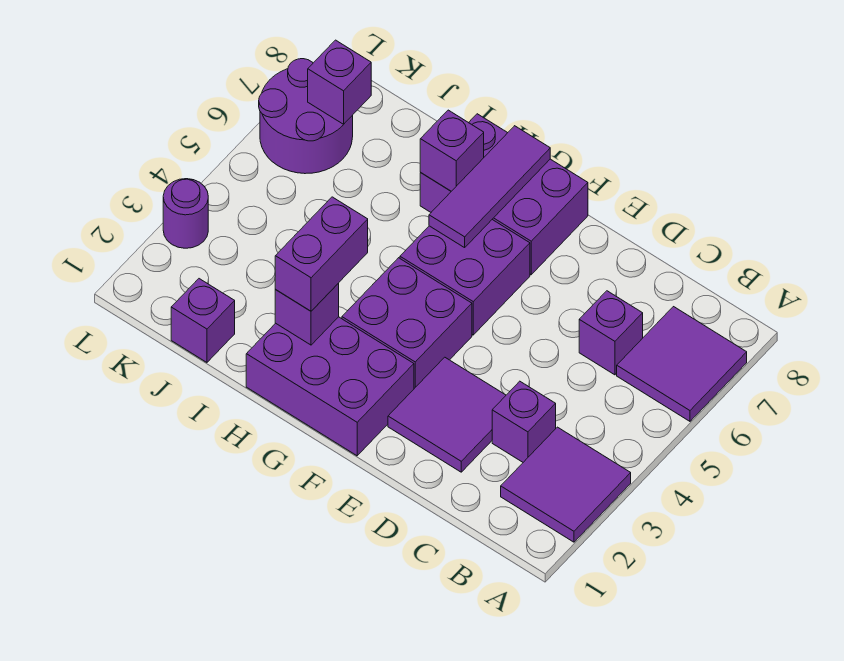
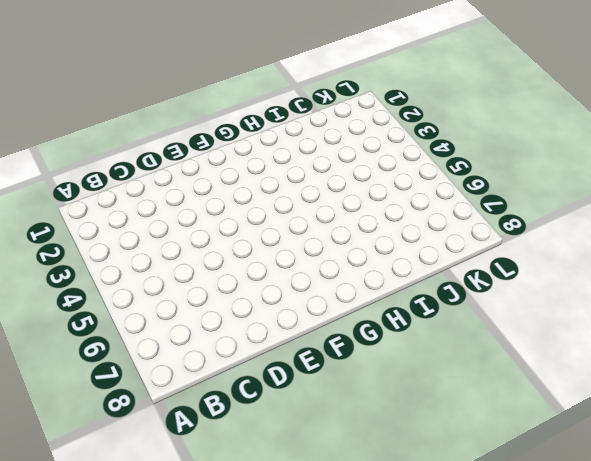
none -> purple 2x2 tile [501,427,631,542]
none -> purple 2x2 tile [617,307,747,421]
none -> purple 1x1 brick [492,381,556,462]

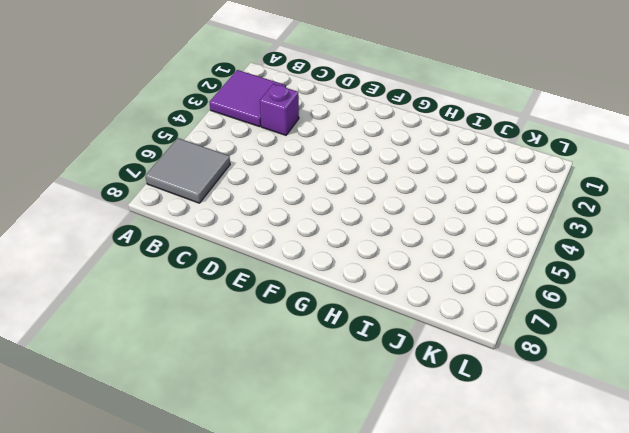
grey 2x2 tile [146,138,230,203] -> purple 2x2 tile [617,307,747,421]
none -> purple 1x1 brick [579,291,643,375]
none -> purple 2x2 tile [388,357,506,472]
none -> purple 2x3 brick [246,317,414,456]

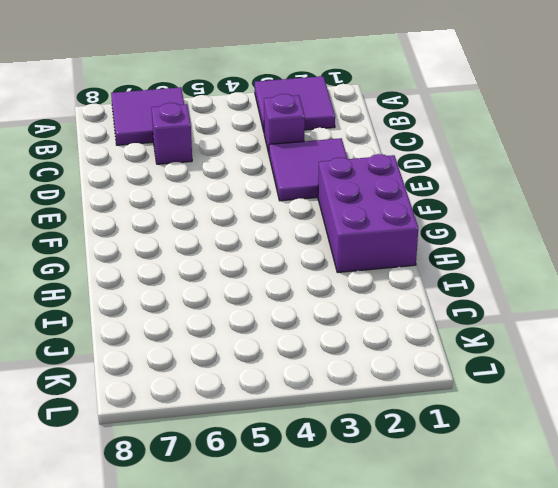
none -> purple 2x2 brick [342,258,472,388]
none -> purple 2x2 brick [400,220,530,335]
none -> purple 2x3 brick [420,114,588,275]

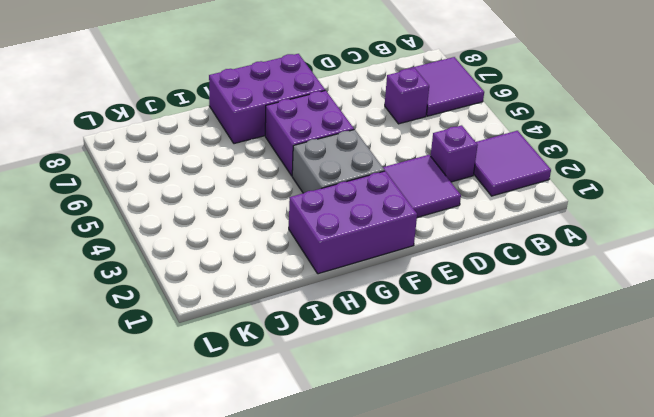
grey 2x2 brick [292,130,385,193] -> purple 2x2 brick [342,258,472,388]
none -> purple 1x1 brick [171,279,235,362]
none -> purple 2x2 round brick [259,59,353,174]
none -> purple 1x1 round brick [163,179,208,248]

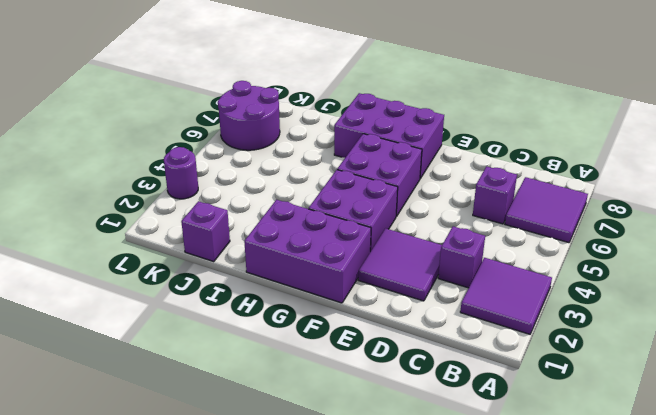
none -> purple 1x3 tile [429,126,550,248]
none -> purple 1x1 brick [275,283,339,345]
none -> purple 1x1 brick [420,110,484,191]

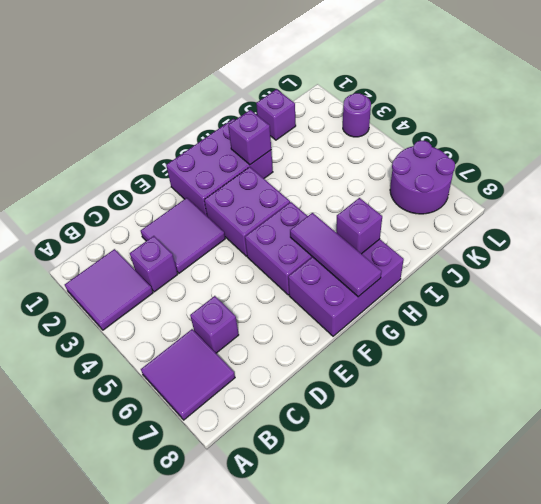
none -> purple 1x1 brick [308,40,371,124]
none -> purple 1x2 brick [275,197,368,311]

